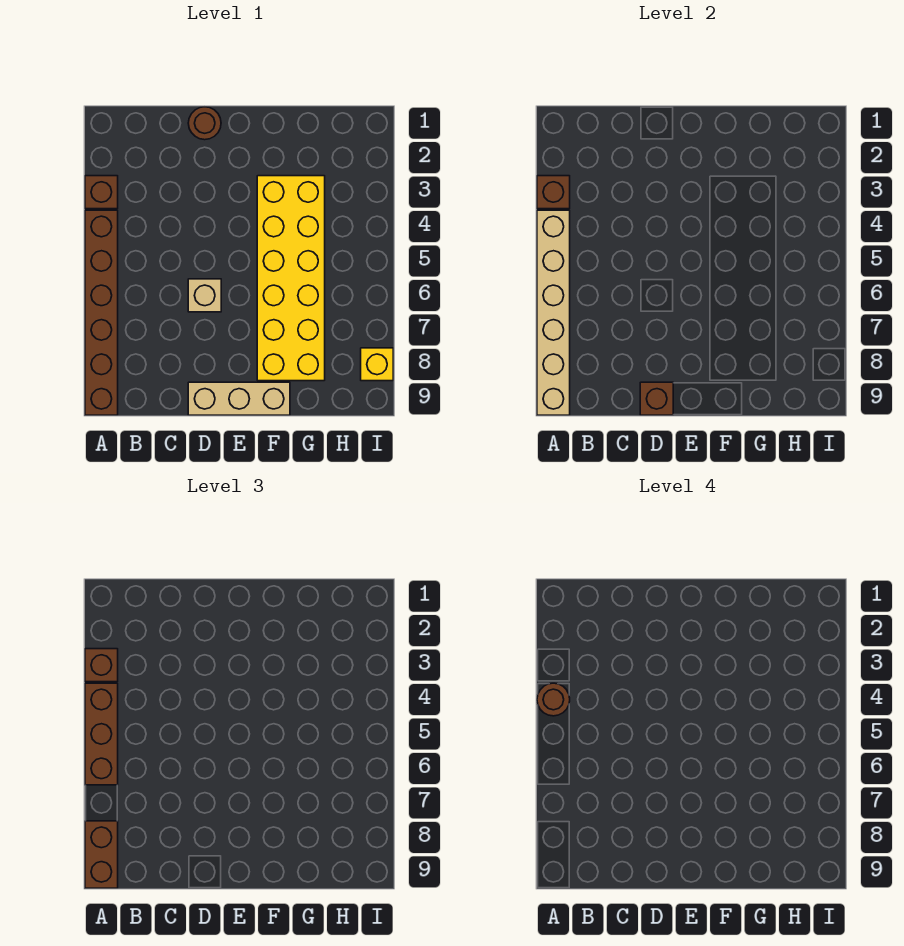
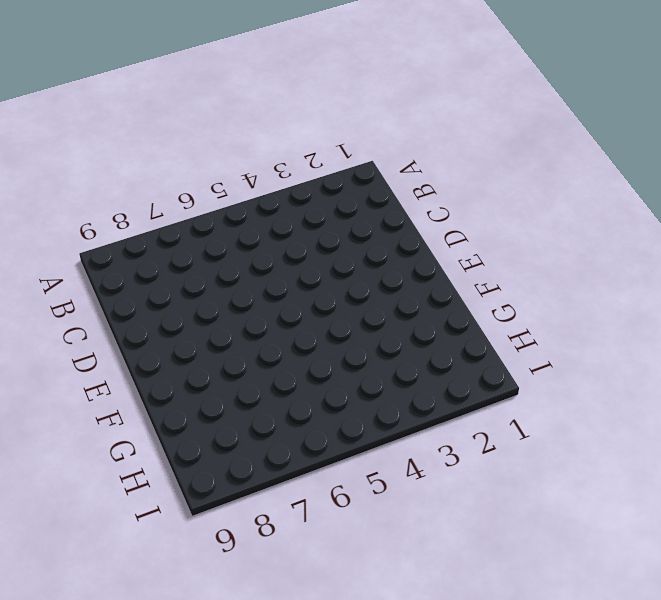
none -> brown 1x1 brick [85,176,118,209]
none -> brown 1x6 brick [85,210,118,415]
none -> brown 1x1 round brick [188,107,221,140]

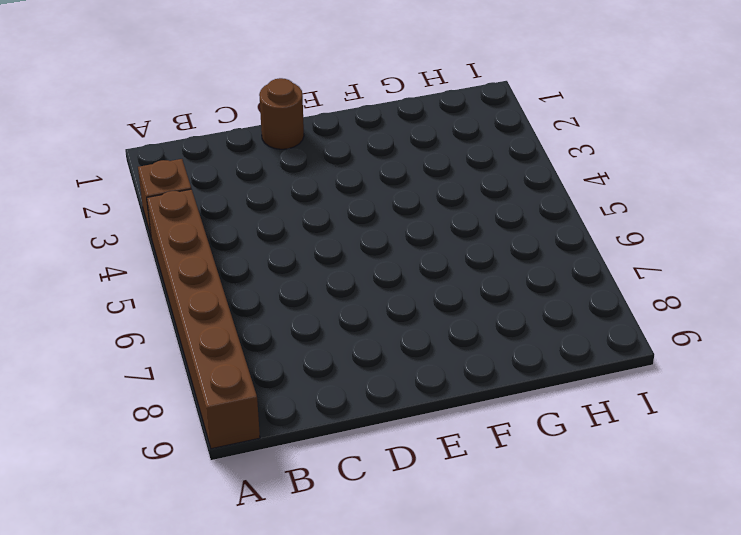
none -> tan 1x1 brick [188,279,221,312]
none -> tan 1x3 brick [188,382,290,415]
none -> yellow 2x6 brick [257,176,325,381]

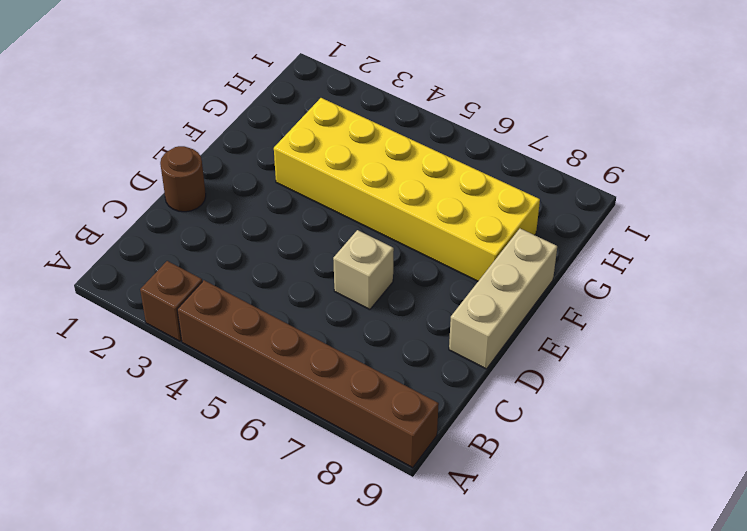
none -> yellow 1x1 brick [361,348,393,381]
none -> brown 1x1 brick [537,176,570,209]
none -> tan 1x6 brick [537,210,570,415]

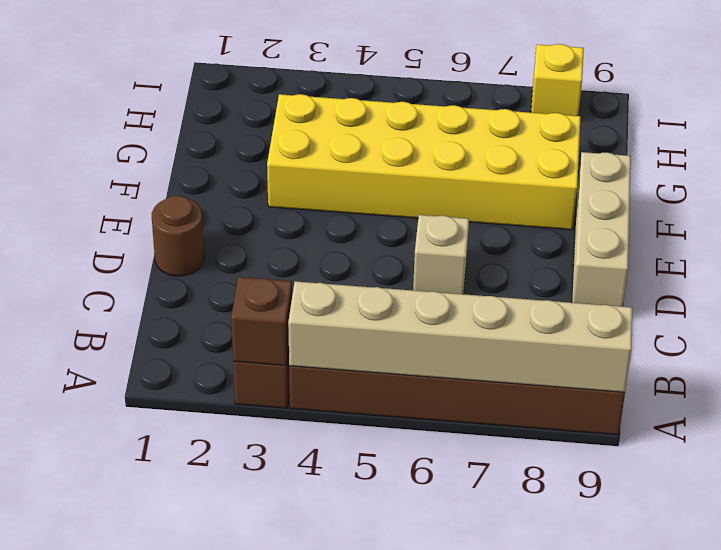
none -> brown 1x1 brick [640,382,673,415]
none -> brown 1x1 brick [85,649,118,682]
none -> brown 1x3 brick [85,683,118,785]

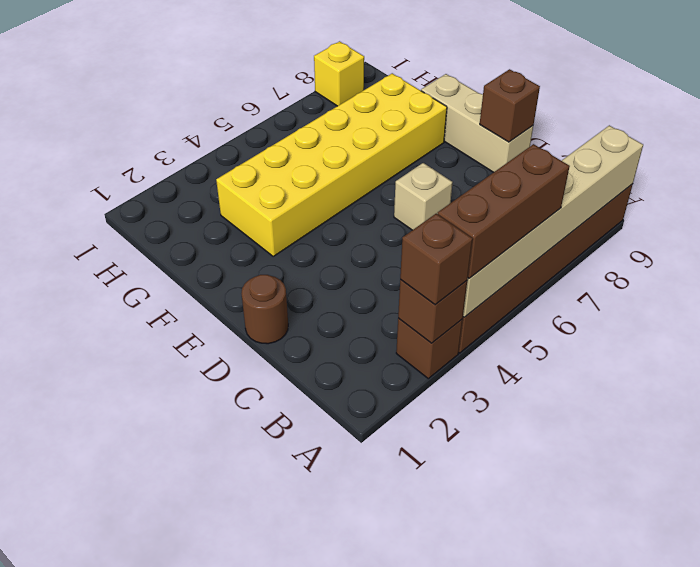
none -> brown 1x2 brick [85,821,118,888]
none -> brown 1x1 round brick [537,683,570,716]

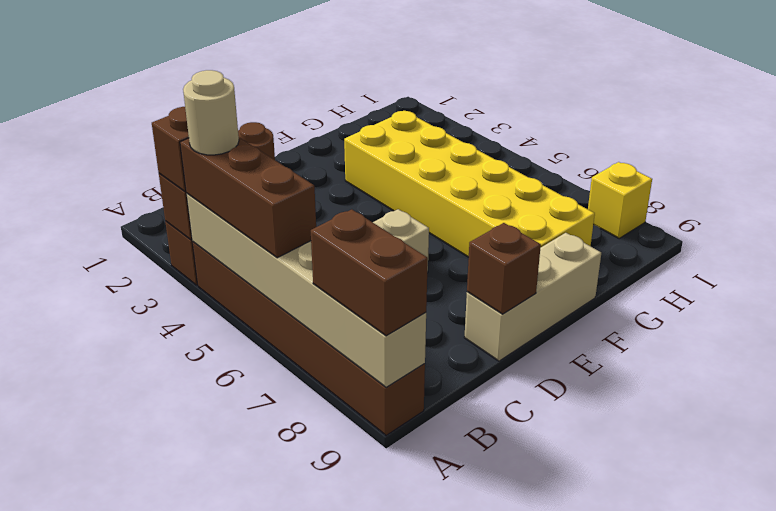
tan 1x1 round brick [183,70,239,155] -> brown 1x1 round brick [537,683,570,716]

